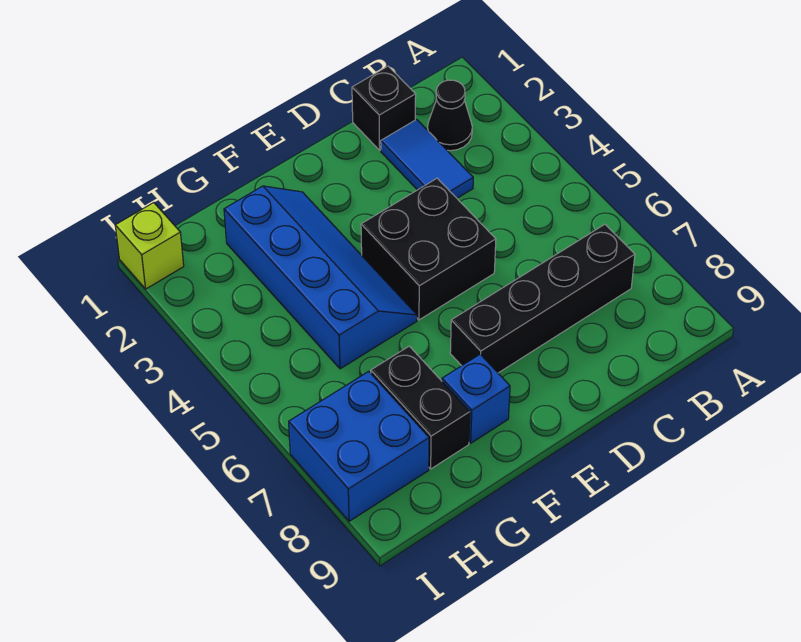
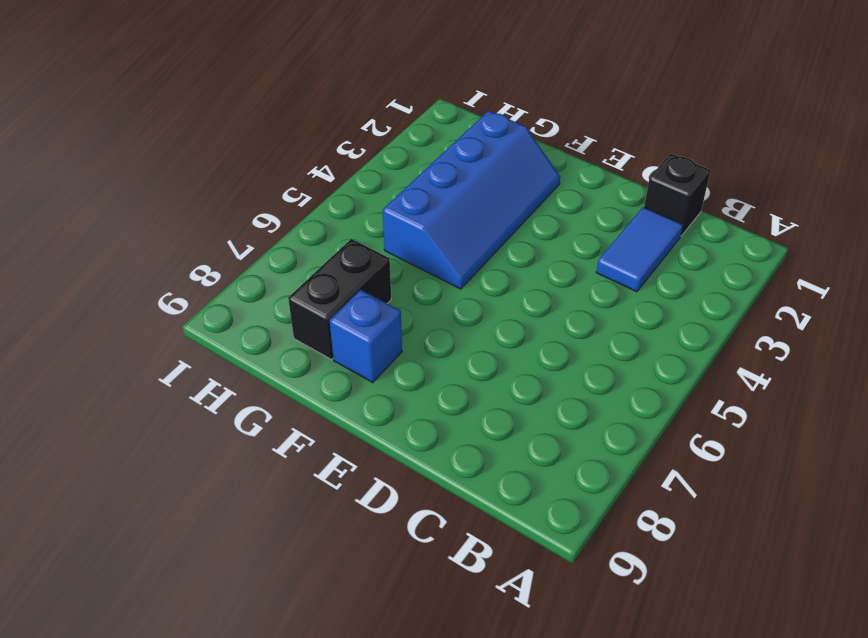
none -> black 1x1 cone [428,80,472,151]
none -> black 1x4 brick [450,224,635,373]

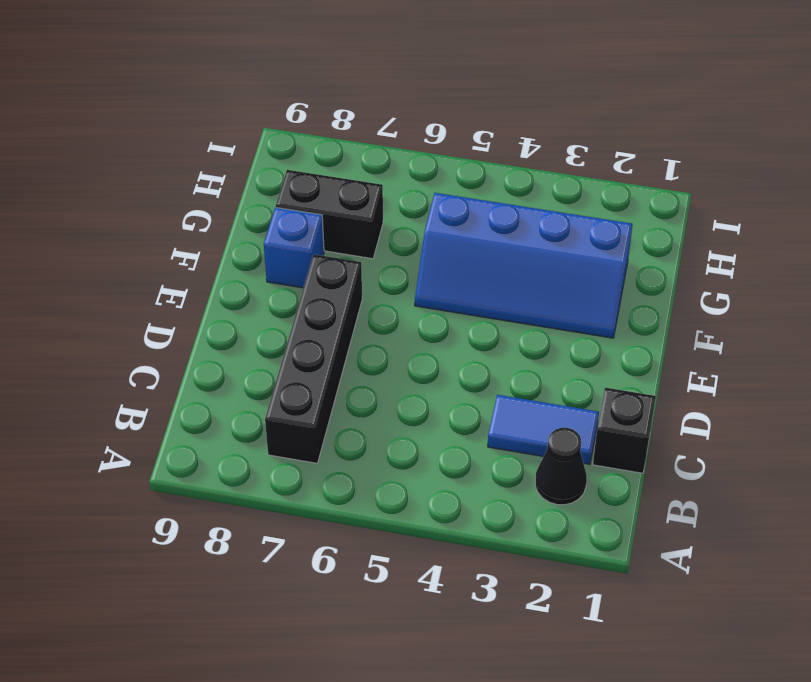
none -> black 2x2 brick [361,178,496,320]
none -> blue 2x2 brick [289,371,429,521]

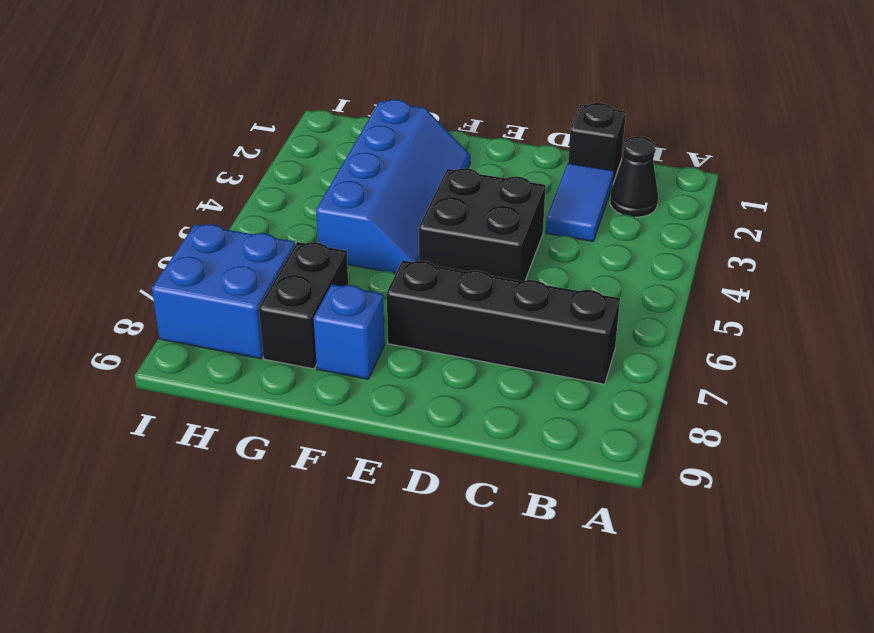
none -> lime 1x1 brick [115,203,184,289]

